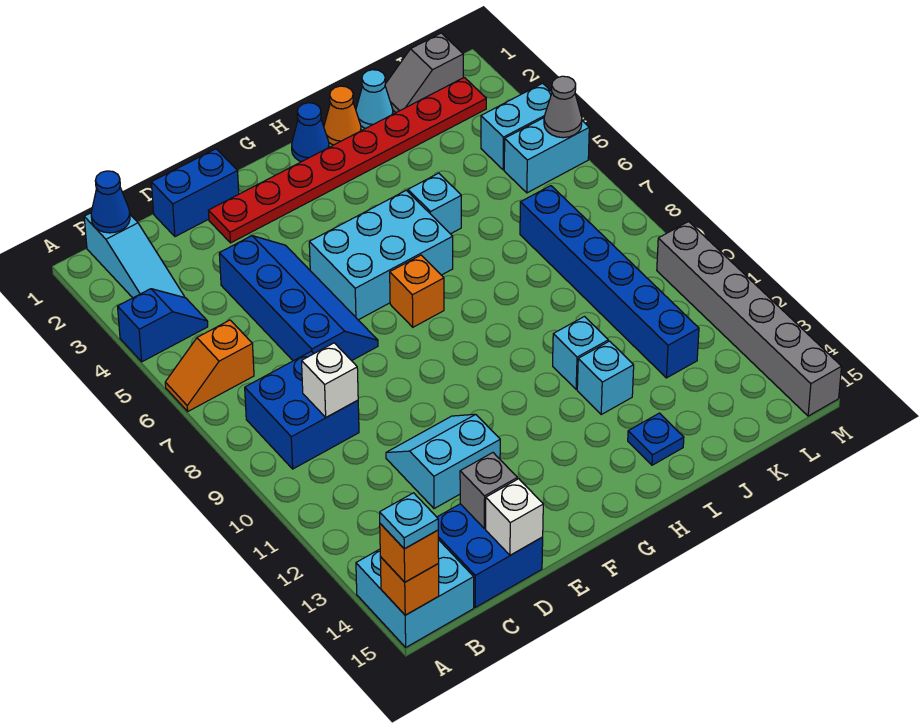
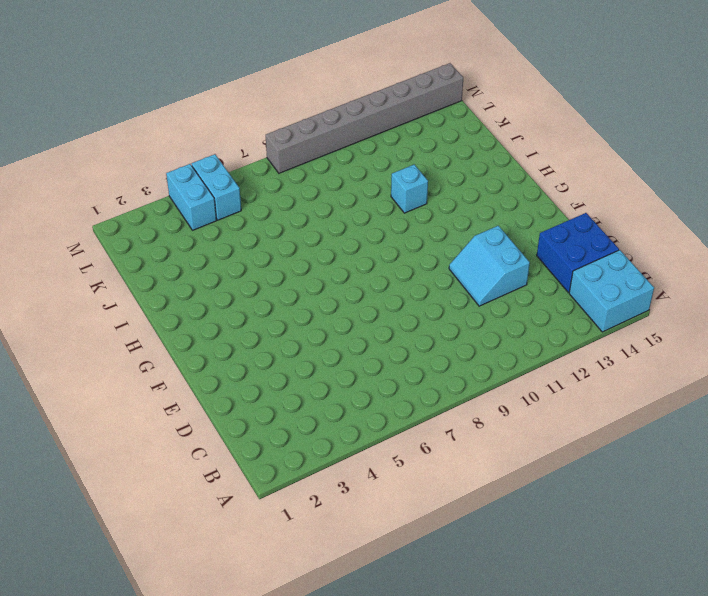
grey 1x8 brick [266,63,463,173] -> grey 1x6 brick [657,222,842,416]
none -> blue 1x2 slope [118,289,208,362]
none -> orange 1x2 slope [165,320,254,411]
none -> cyan 1x3 slope [84,213,184,298]
none -> blue 2x2 brick [245,351,359,469]

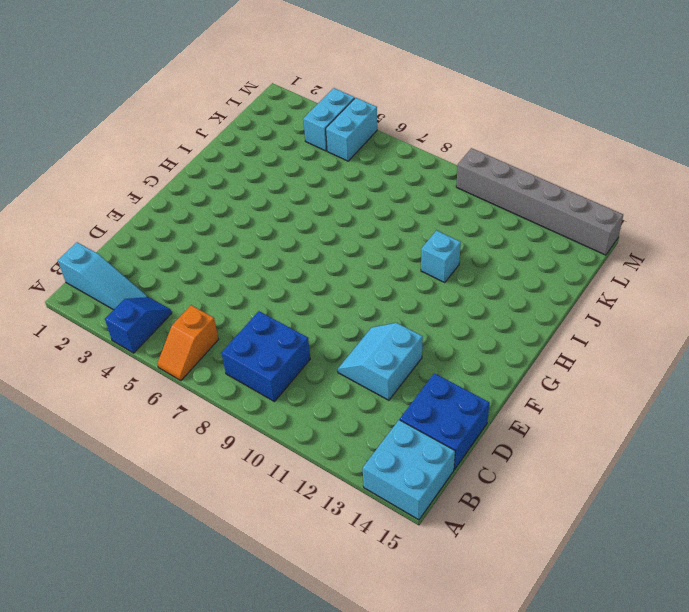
none -> blue 1x2 brick [151,149,239,237]
none -> blue 2x4 slope [219,236,378,361]
none -> red 1x8 plate [208,77,486,243]
none -> cyan 2x3 brick [309,190,453,320]

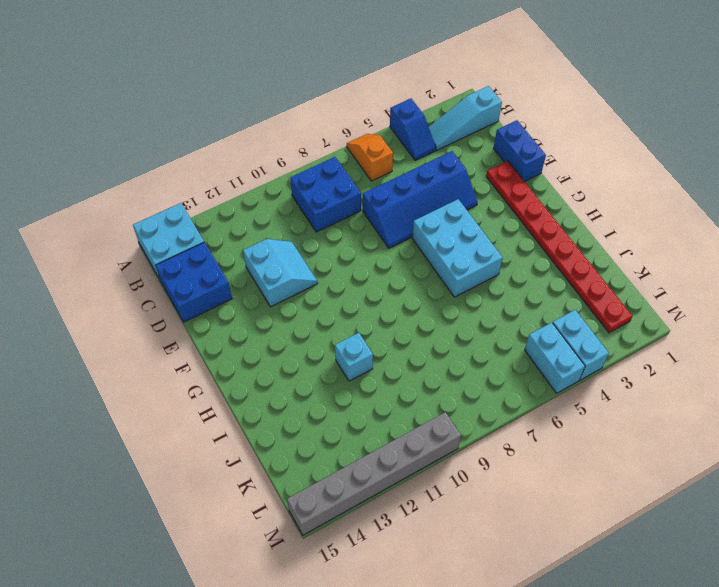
none -> orange 1x1 brick [390,255,444,327]
none -> blue 1x1 cone [292,103,329,162]
none -> orange 1x1 cone [324,86,361,145]
none -> cyan 1x1 brick [408,173,461,234]

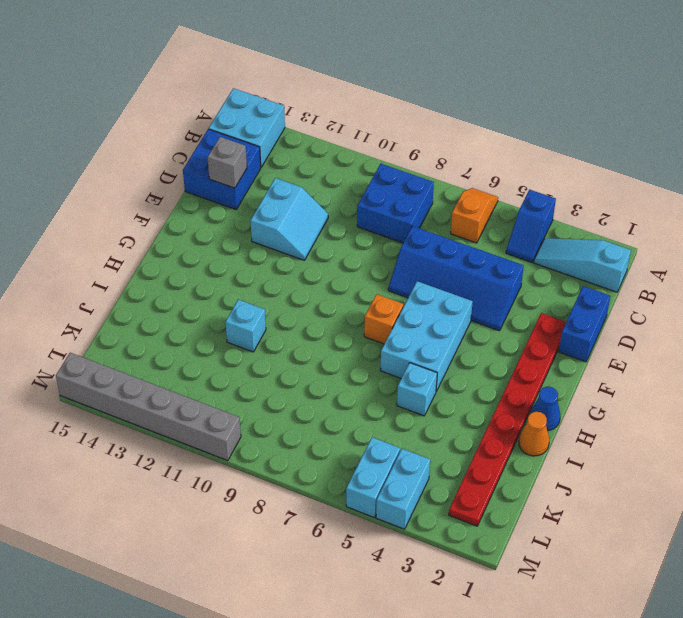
none -> cyan 1x1 brick [577,341,634,414]
none -> blue 1x1 plate [628,413,684,465]
none -> cyan 1x1 cone [356,70,393,128]
none -> grey 1x2 slope [385,33,463,113]

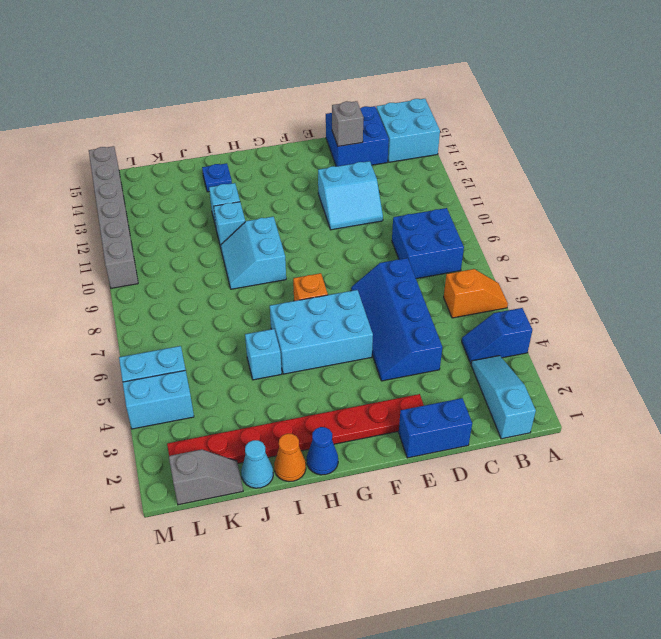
cyan 2x2 slope [221,217,286,289] -> none
none -> blue 1x6 brick [520,186,699,378]
none -> orange 1x1 brick [380,557,439,615]
none -> blue 1x1 cone [91,171,130,233]
none -> white 1x1 brick [302,343,358,417]

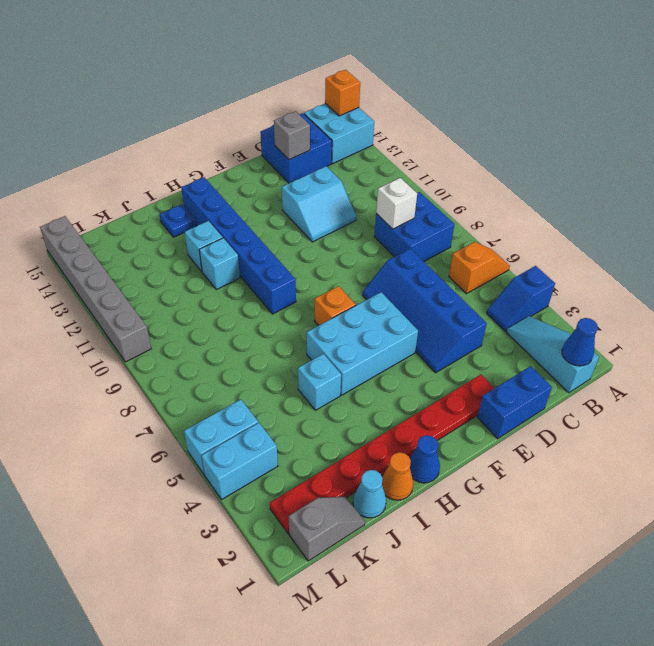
blue 1x6 brick [181,177,296,314] -> blue 1x6 brick moved to [520,186,699,378]
none -> white 1x1 brick [486,479,543,555]
none -> grey 1x1 cone [544,76,582,138]
none -> orange 1x1 brick [380,524,439,582]
none -> cyan 1x1 plate [380,493,438,549]

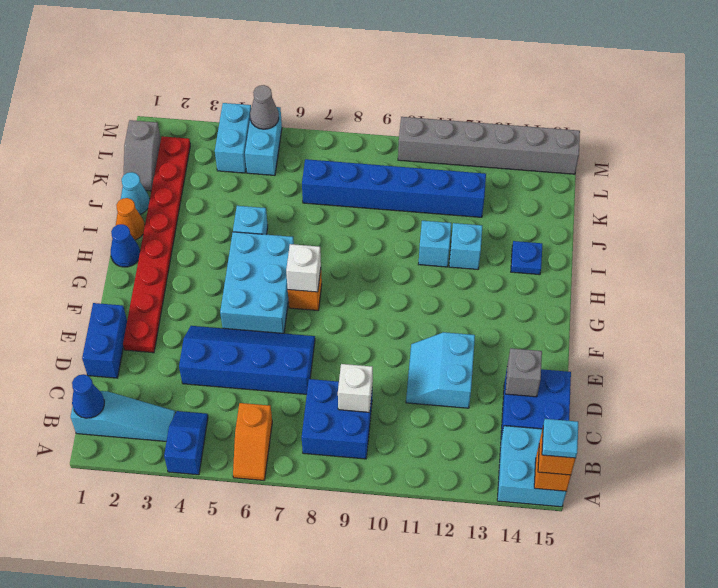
white 1x1 brick [286,244,321,292] -> white 1x1 brick moved to [486,479,543,555]

